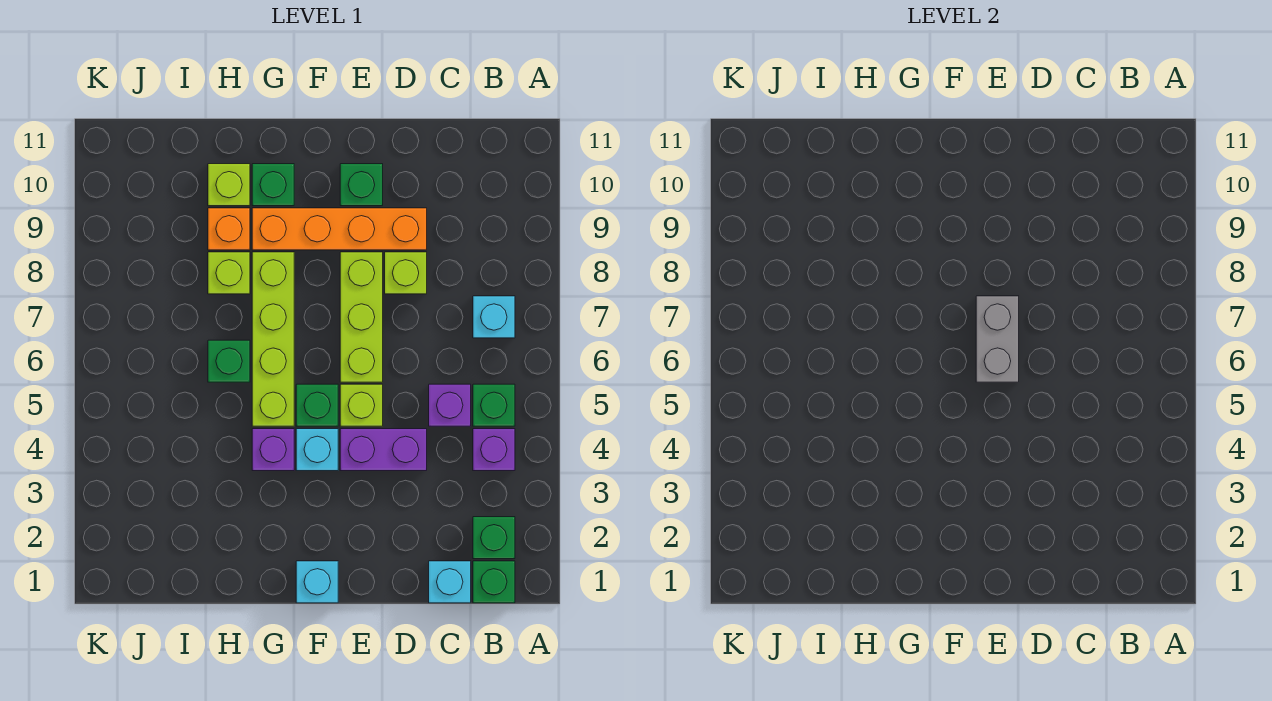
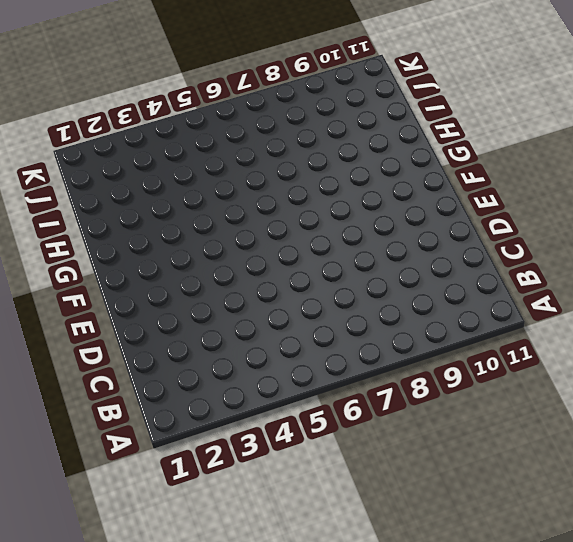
none -> green 1x1 brick [473,561,515,603]
none -> green 1x1 brick [473,517,515,559]
none -> purple 1x1 brick [473,429,515,471]

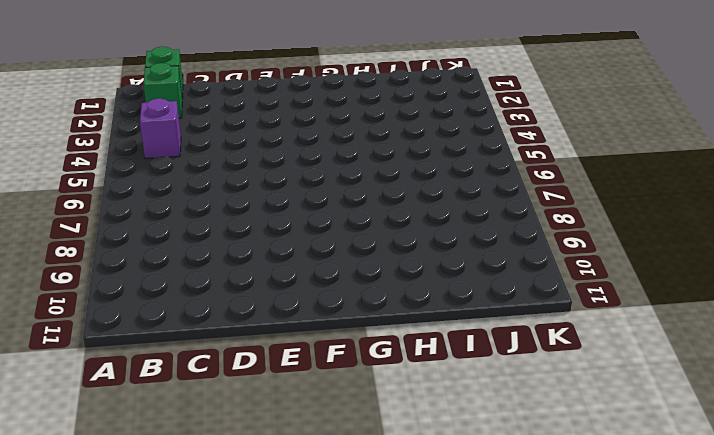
none -> green 1x1 brick [473,384,515,426]
none -> cyan 1x1 brick [473,296,515,338]
none -> cyan 1x1 brick [429,561,471,603]

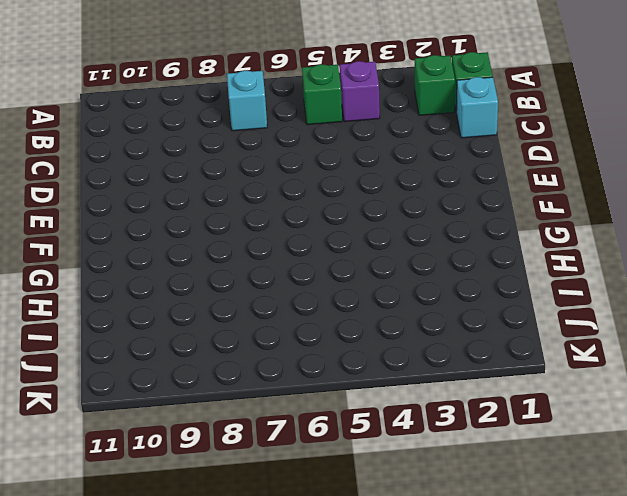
none -> purple 1x1 brick [429,384,471,426]
none -> purple 1x2 brick [340,429,427,471]
none -> lime 1x1 brick [385,252,427,294]

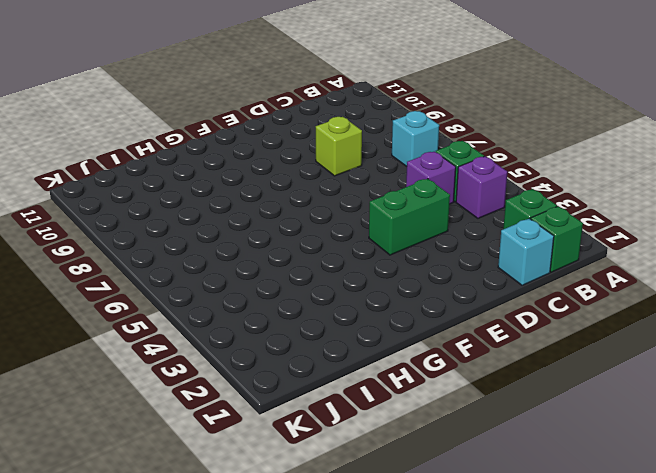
green 1x2 brick [369,179,450,255] -> purple 1x2 brick [340,429,427,471]
none -> orange 1x4 brick [252,208,427,250]
none -> lime 1x1 brick [340,384,383,426]
none -> lime 1x3 brick [340,252,383,382]

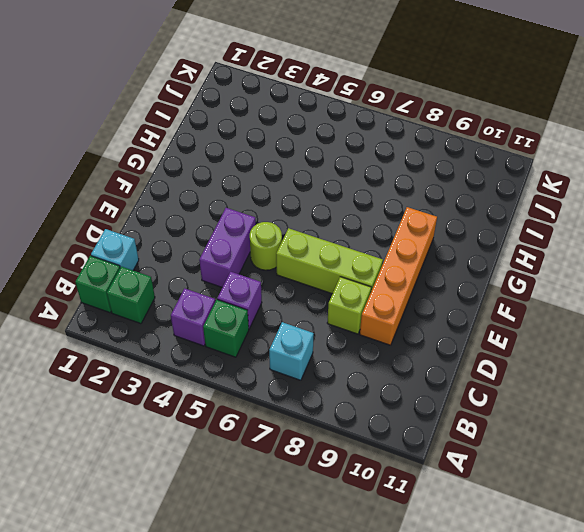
lime 1x1 round brick [250,222,282,270] -> lime 1x1 brick [340,384,383,426]
none -> green 1x1 brick [340,164,383,206]
none -> cyan 1x1 brick [296,561,338,603]
none -> cyan 1x1 brick [296,429,338,471]

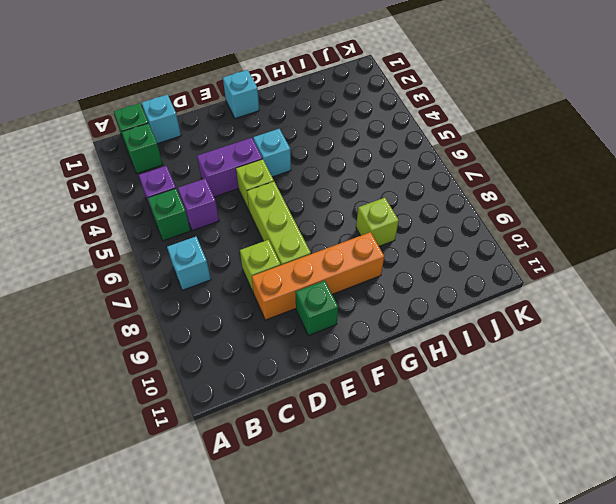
none -> green 1x1 brick [296,384,338,426]
none -> purple 1x1 brick [252,429,294,471]
none -> lime 1x4 brick [252,252,294,426]

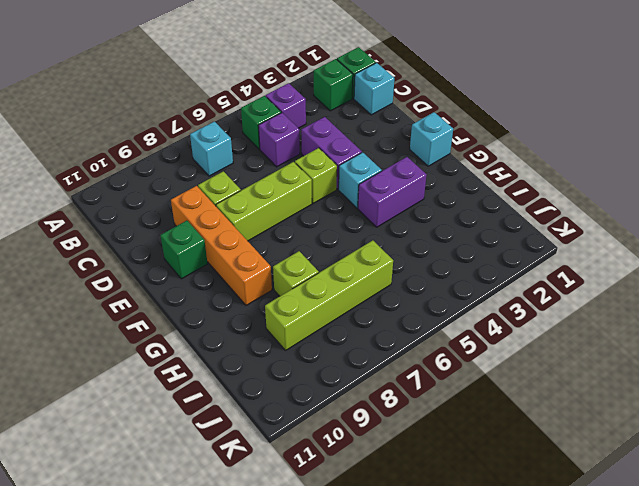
purple 1x2 brick [358,157,426,227] -> purple 1x1 brick [252,429,294,471]
lime 1x4 brick [265,240,393,350] -> lime 1x4 brick moved to [252,252,294,426]
none -> green 1x1 brick [296,384,338,426]
none -> green 1x1 brick [252,164,294,206]
none -> green 1x1 brick [208,340,250,382]

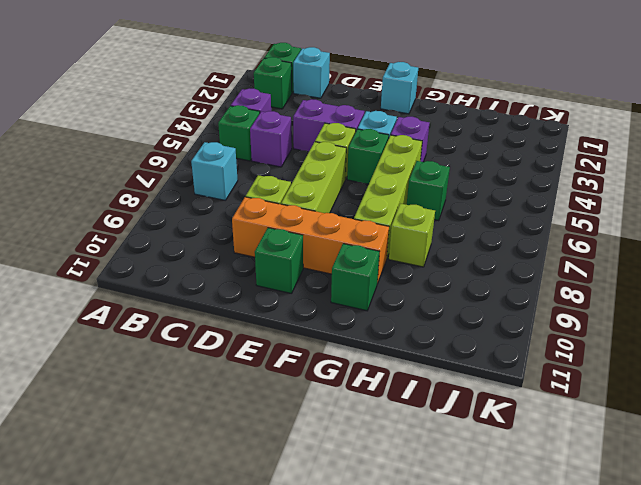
none -> orange 1x1 brick [208,208,250,250]
none -> lime 1x1 brick [208,164,250,206]
none -> grey 1x2 brick [976,296,1019,382]

